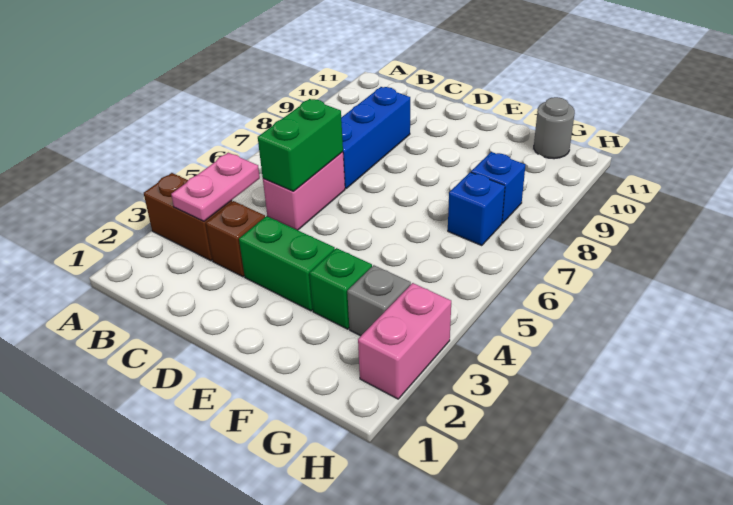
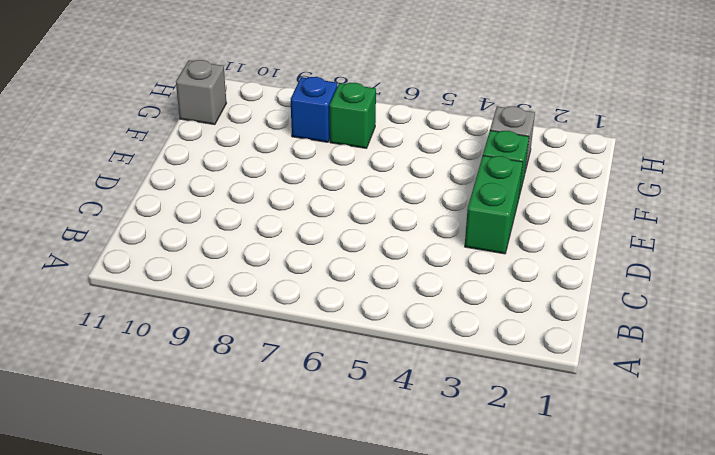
green 1x1 brick [330,83,376,148] -> blue 1x1 brick [448,172,505,246]
grey 1x1 brick [176,60,226,125] -> grey 1x1 round brick [534,97,575,159]
none -> brown 1x2 brick [144,173,232,261]
none -> brown 1x1 brick [206,201,265,277]
none -> pink 1x2 brick [263,152,345,230]

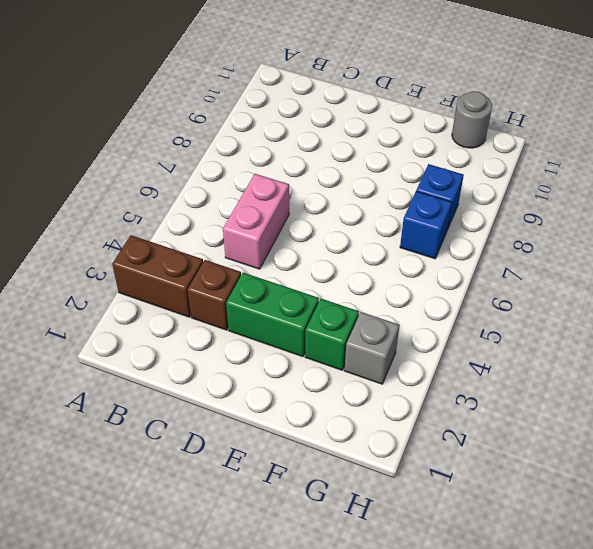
none -> blue 1x3 brick [341,87,410,189]
none -> pink 1x2 brick [358,283,451,399]
none -> pink 1x2 plate [171,153,260,221]

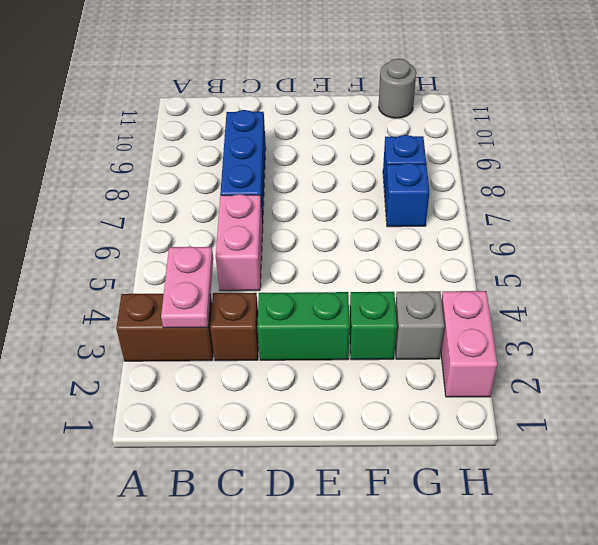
none -> green 1x2 brick [258,99,343,191]

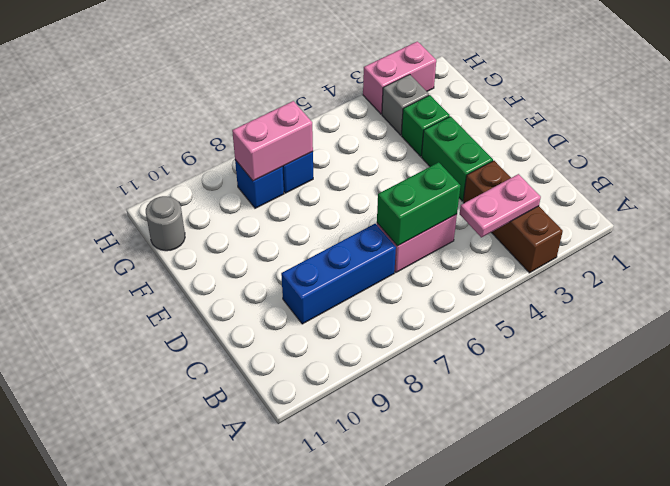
pink 1x2 brick [232,101,313,181] -> none

